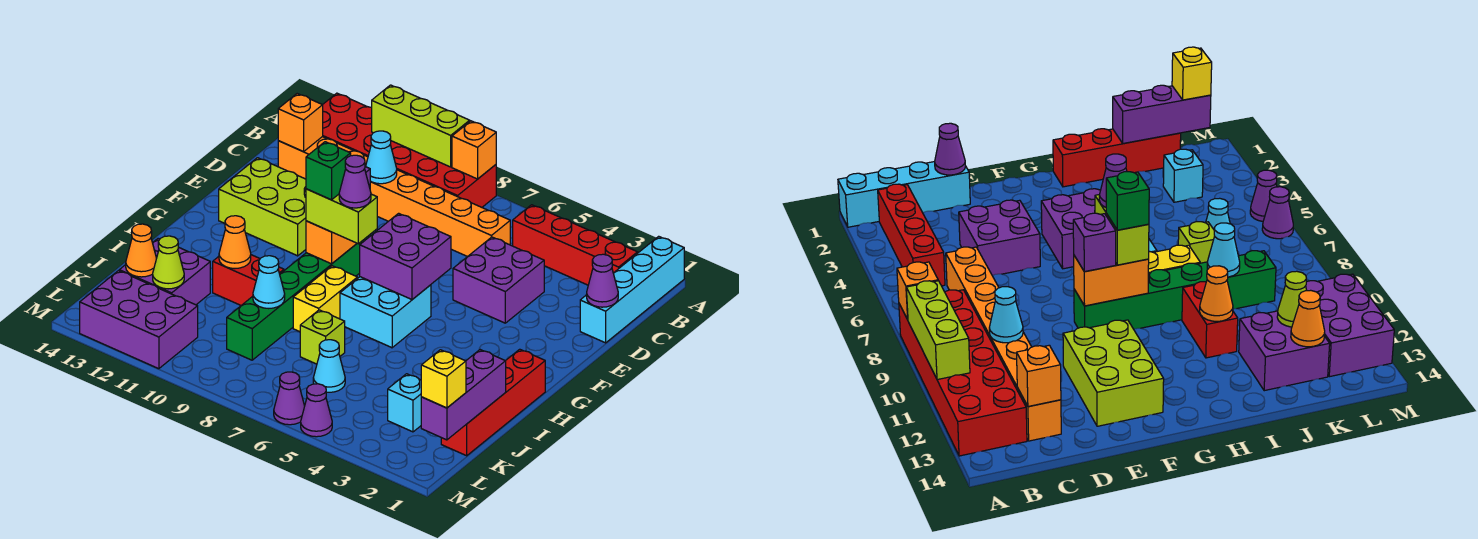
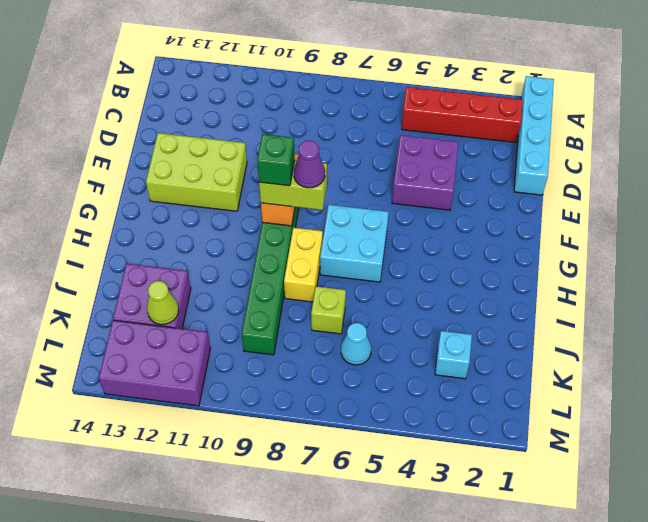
none -> red 2x6 brick [322,93,496,207]
none -> orange 1x8 brick [278,137,510,257]
none -> red 1x4 brick [441,349,545,456]
none -> red 1x2 brick [213,255,284,305]

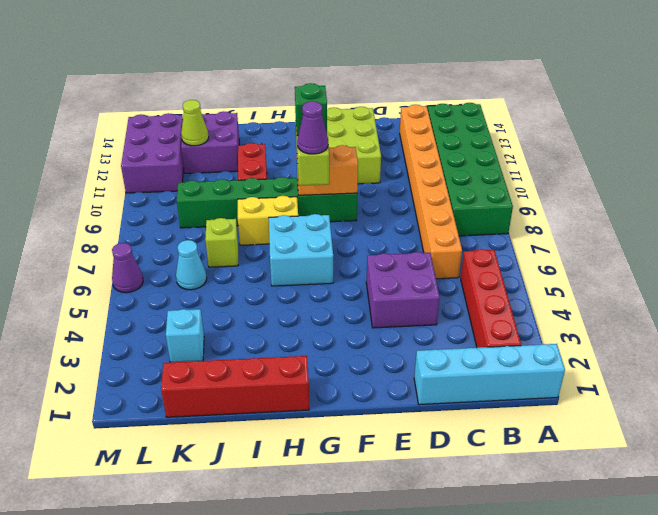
green 2x6 brick [428,103,513,236] -> red 2x6 brick [322,93,496,207]
none -> purple 1x1 cone [301,384,332,437]
none -> orange 1x1 brick [452,121,496,179]
none -> lime 1x3 brick [372,85,470,167]
none -> cyan 1x1 cone [366,131,397,184]

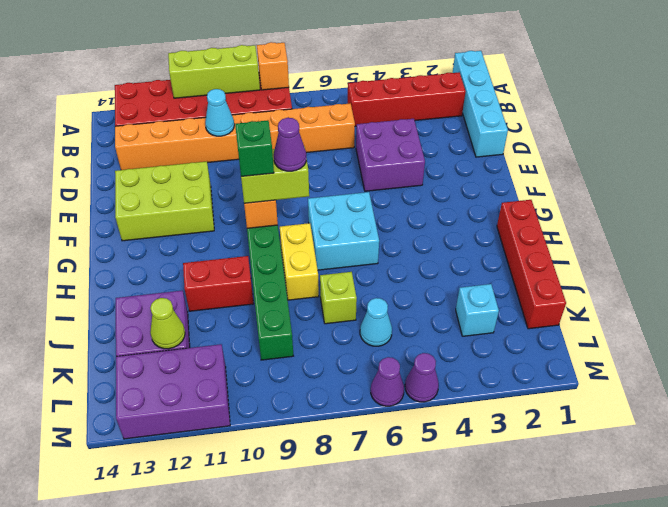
none -> orange 1x1 brick [278,94,323,152]
none -> purple 1x1 cone [587,254,618,307]
none -> purple 2x2 brick [360,213,451,299]
none -> orange 1x1 cone [219,216,251,269]

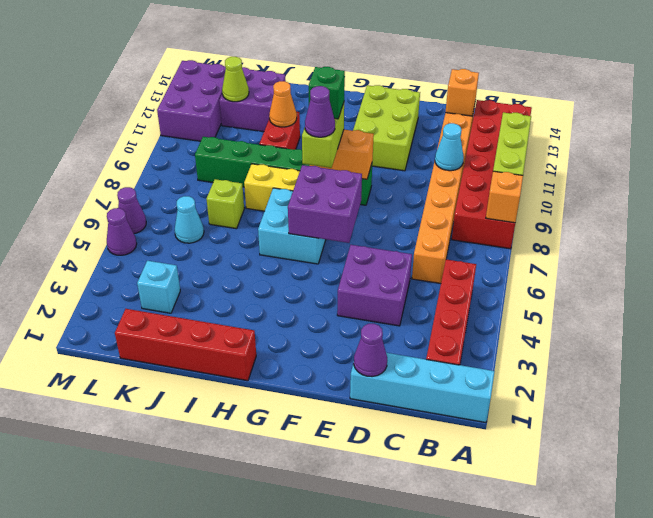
none -> purple 1x3 brick [421,350,506,440]
none -> cyan 1x1 cone [253,256,285,309]
none -> orange 1x1 cone [126,224,157,277]
none -> purple 1x1 brick [1073,213,1116,272]

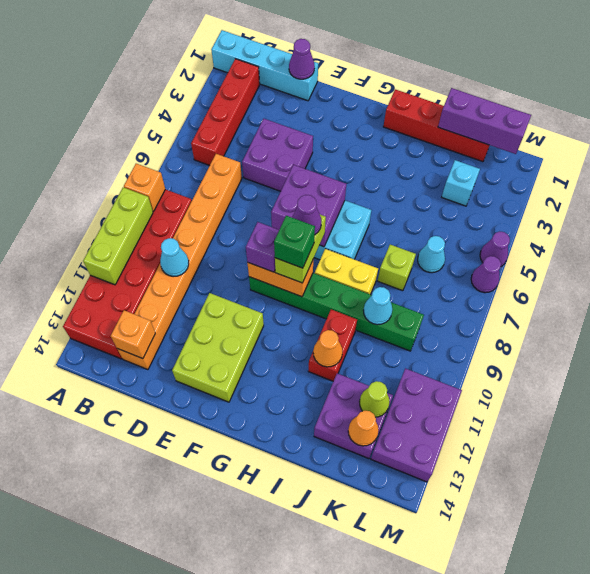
none -> yellow 1x1 brick [421,350,466,408]

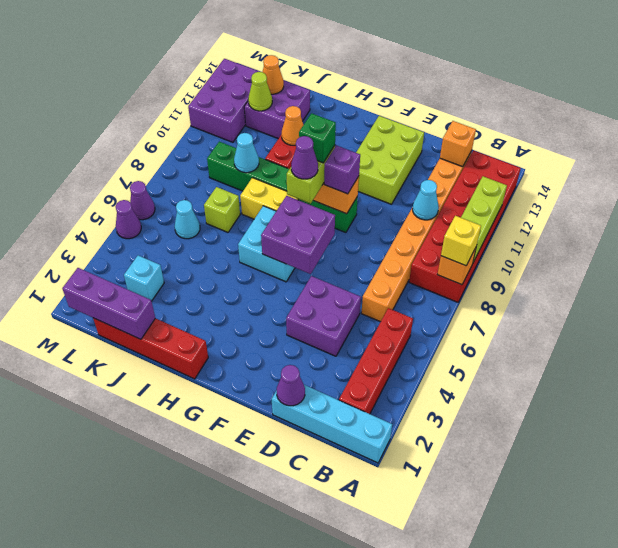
yellow 1x1 brick [441,216,481,266] -> yellow 1x1 brick moved to [421,350,466,408]

